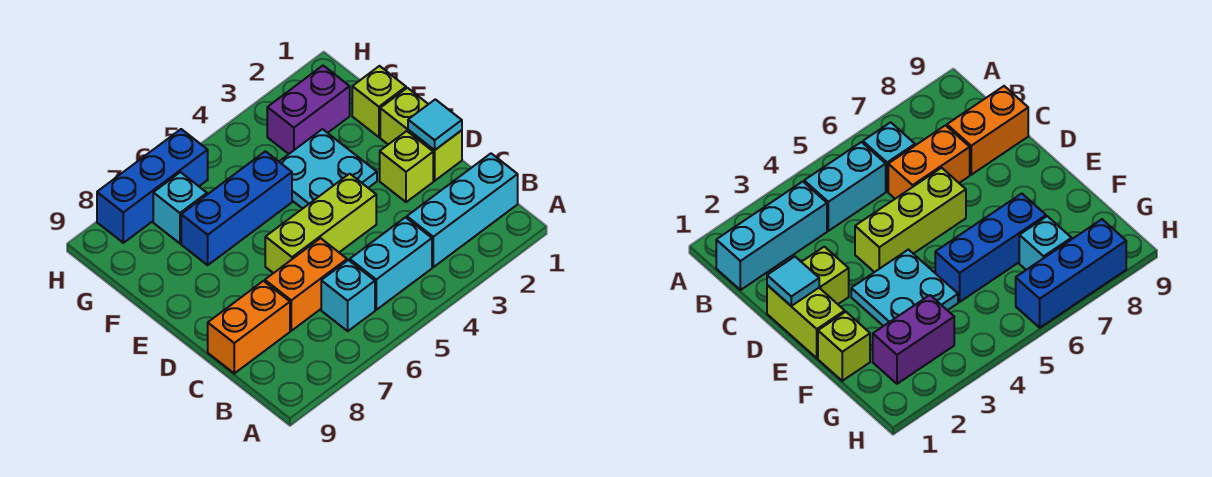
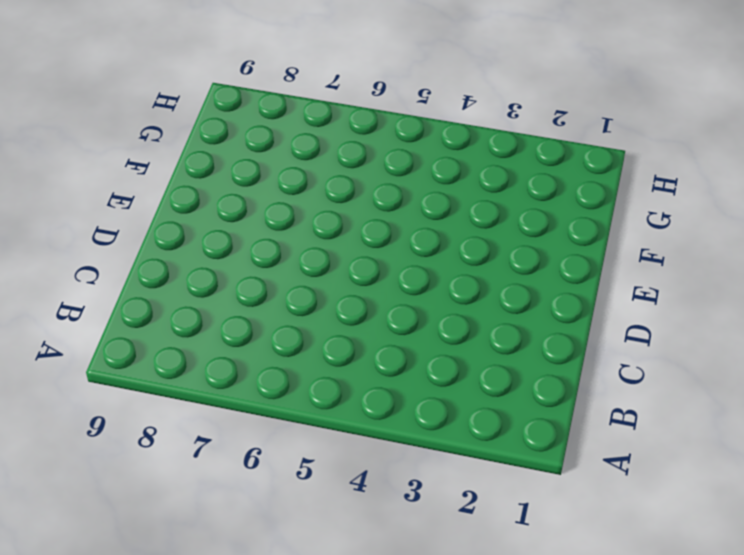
none -> cyan 1x3 brick [407,154,518,267]
none -> cyan 1x2 brick [350,217,432,310]
none -> cyan 1x1 brick [321,260,375,331]

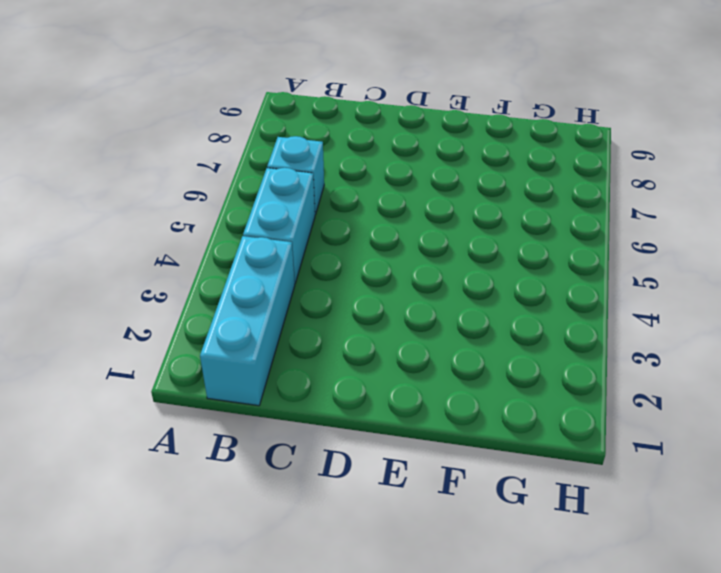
none -> orange 1x2 brick [265,238,347,331]
none -> orange 1x2 brick [208,281,290,373]
none -> lime 1x2 brick [380,88,462,181]

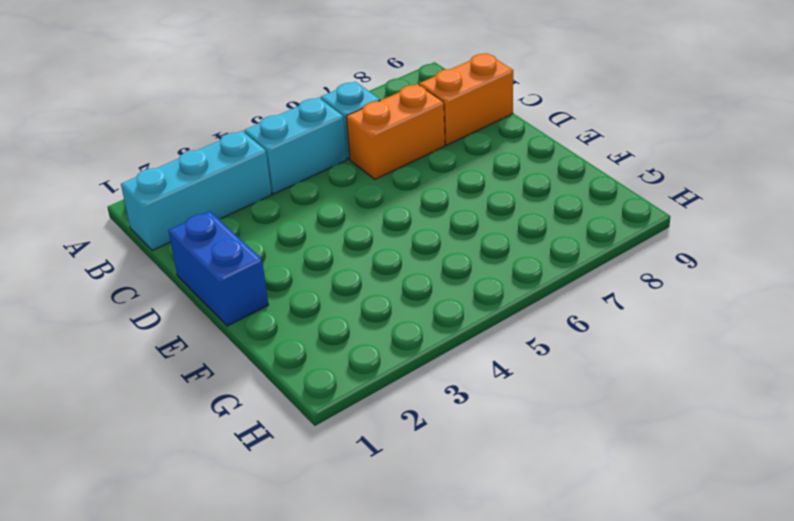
blue 1x2 brick [168,211,268,326] -> lime 1x2 brick [380,88,462,181]
none -> lime 1x1 brick [380,131,433,202]
none -> lime 1x3 brick [265,174,376,273]
none -> cyan 2x2 plate [279,129,377,209]

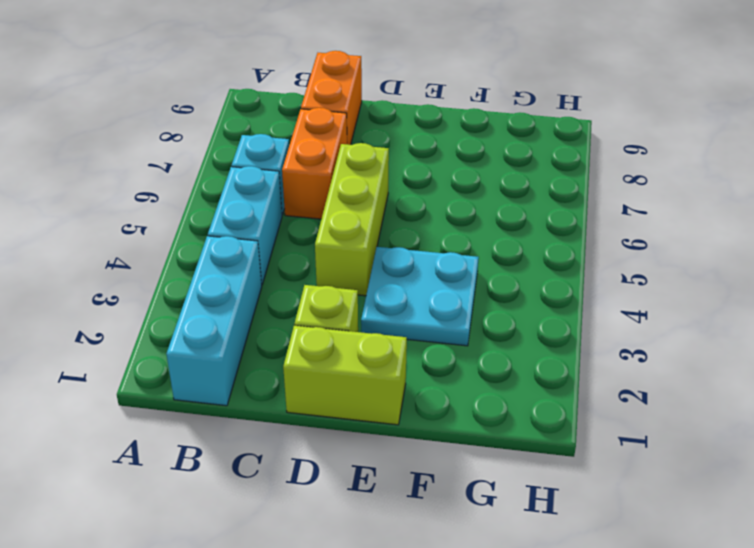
none -> lime 1x1 brick [352,66,406,137]
none -> blue 1x3 brick [181,151,292,265]
none -> purple 1x2 brick [267,66,350,154]

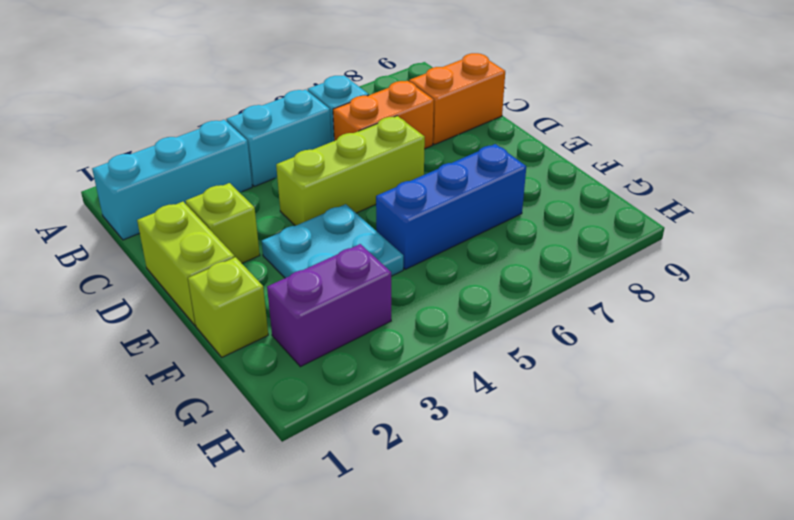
none -> cyan 1x1 brick [153,172,207,243]
none -> blue 1x3 brick [97,129,208,243]
none -> cyan 1x1 tile [408,99,462,150]

